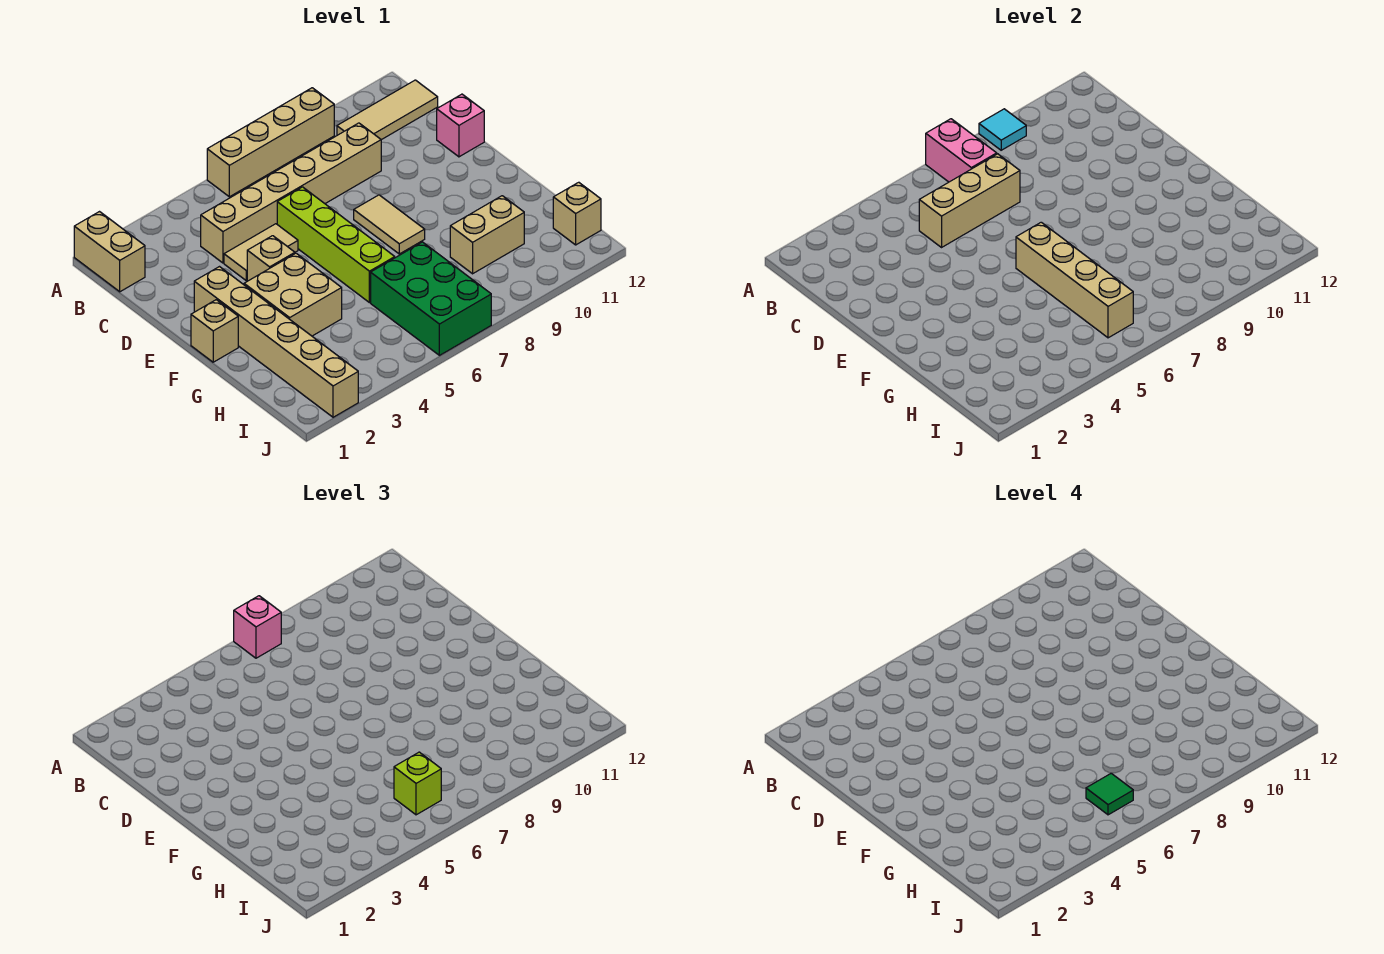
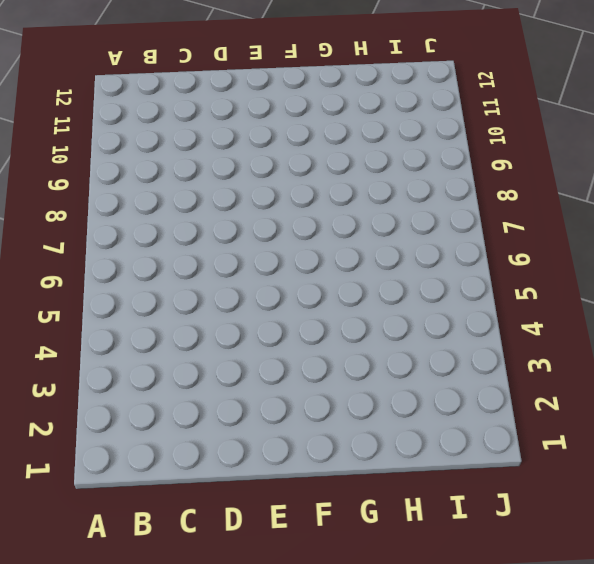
none -> tan 1x2 brick [74,212,145,292]
none -> tan 1x4 brick [207,88,334,197]
none -> tan 1x3 tile [337,80,438,140]

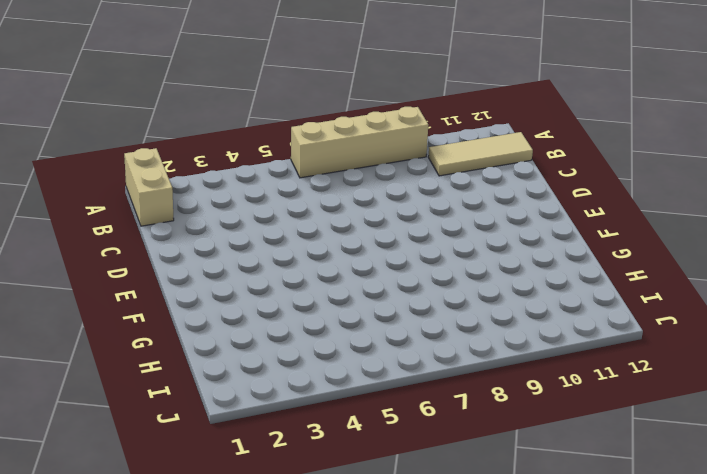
none -> tan 1x6 brick [201,123,381,263]
none -> tan 1x2 tile [224,224,298,280]
none -> lime 1x4 brick [277,187,395,303]

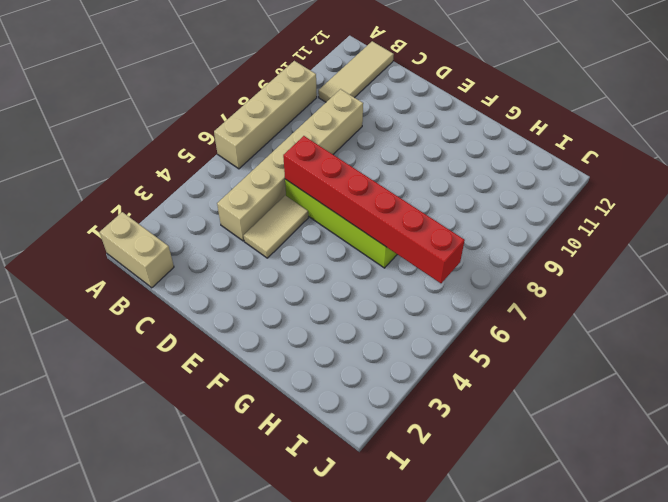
red 1x6 brick [283,136,465,283] -> tan 1x4 brick [1016,222,1133,338]
none -> pink 1x1 brick [437,94,484,157]
none -> tan 1x6 brick [194,267,358,417]
none -> tan 1x1 brick [247,236,295,281]

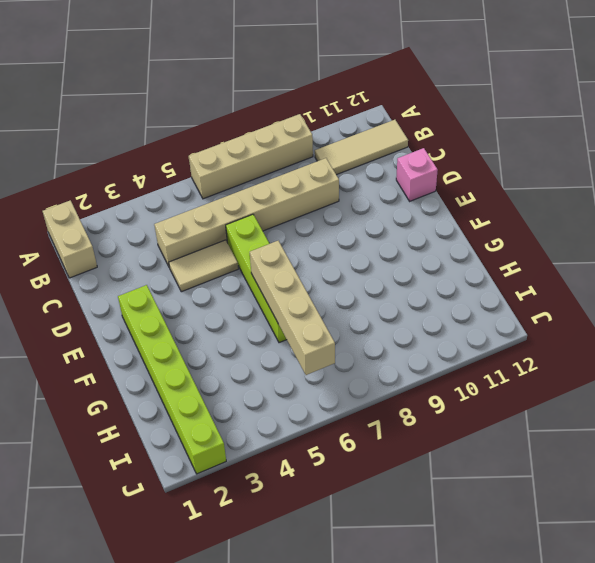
lime 1x6 brick [118,285,226,474] -> tan 1x6 brick [194,267,358,417]
none -> tan 1x1 brick [247,236,295,281]
none -> tan 1x2 tile [354,195,425,254]
none -> tan 1x1 brick [191,300,238,362]

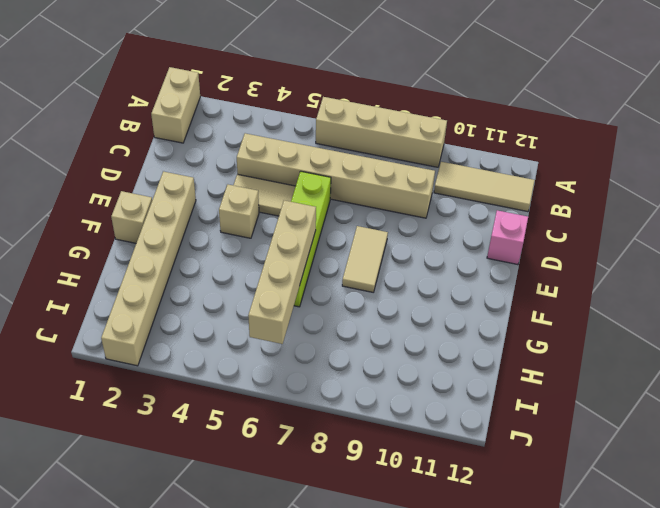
none -> tan 2x2 brick [244,253,342,336]
none -> green 2x3 brick [371,242,491,355]
none -> tan 1x2 brick [450,196,524,274]

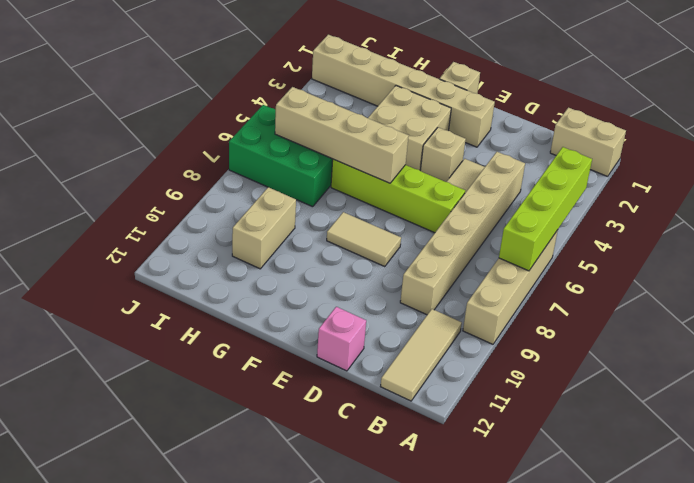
lime 1x4 brick [499,147,592,271] -> pink 1x2 brick [926,119,997,182]
none -> tan 1x1 brick [553,182,601,245]
none -> cyan 1x1 tile [979,109,1026,150]
none -> tan 1x3 brick [919,154,1020,247]

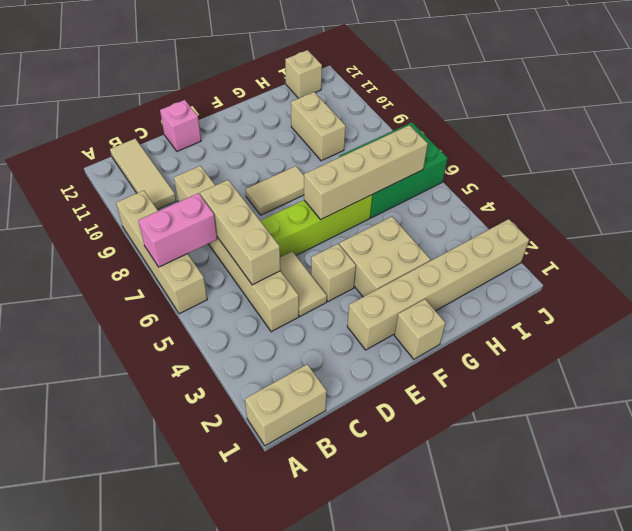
none -> cyan 1x1 tile [979,109,1026,150]
none -> pink 1x1 brick [234,596,281,658]
none -> lime 1x1 brick [394,752,441,815]

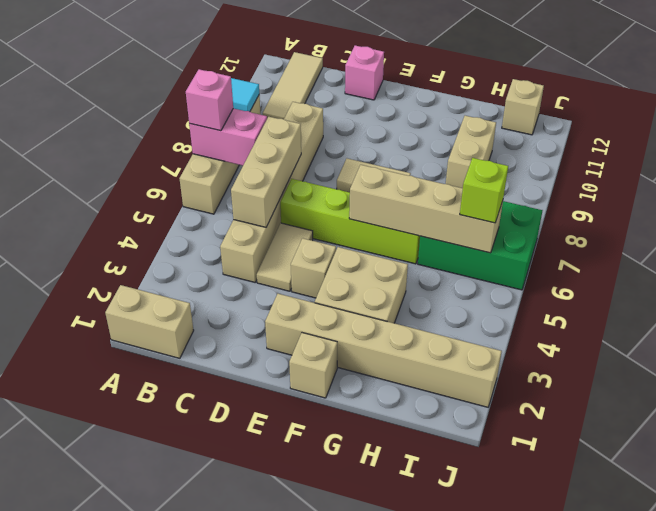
none -> green 1x1 tile [1086,773,1133,815]

